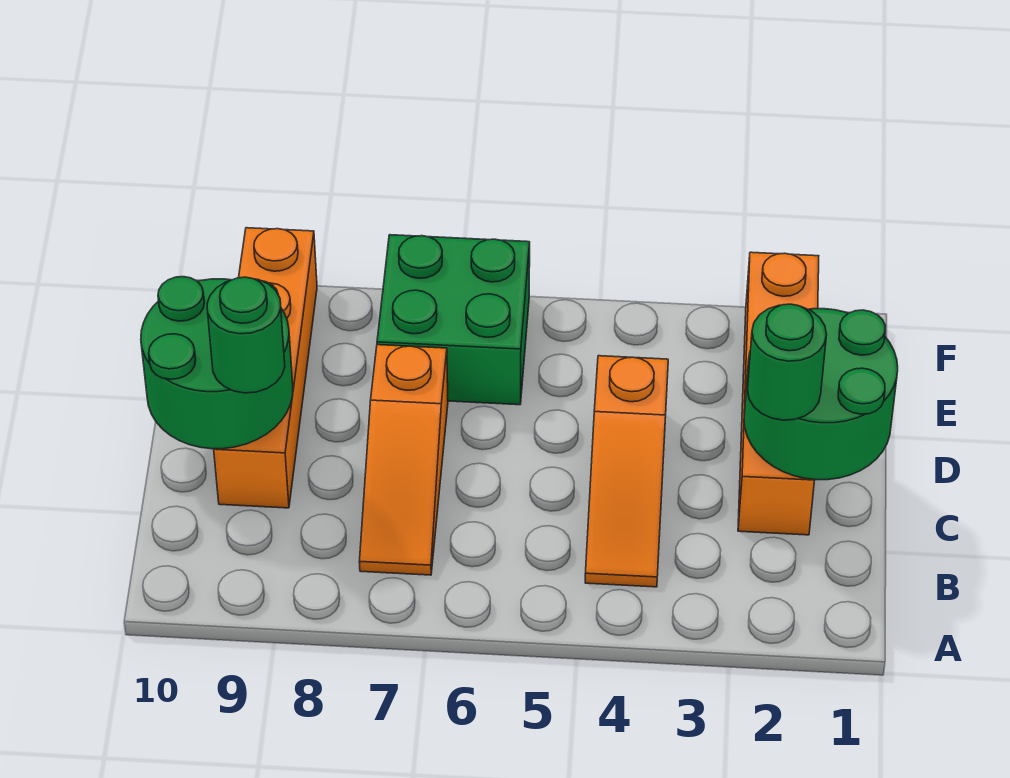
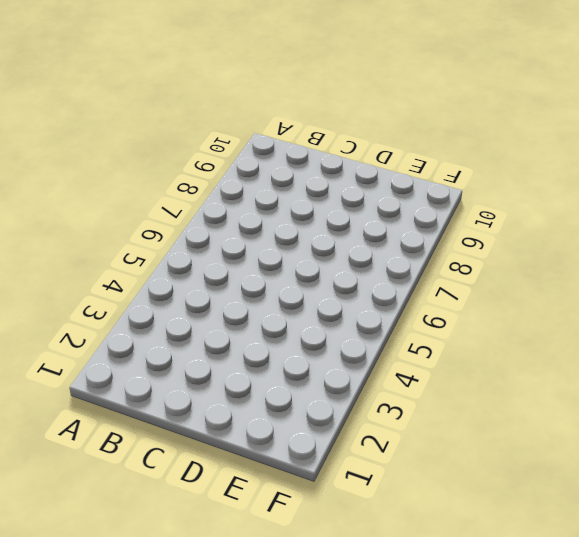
none -> orange 1x3 slope [585,356,668,587]
none -> orange 1x3 slope [359,345,448,575]

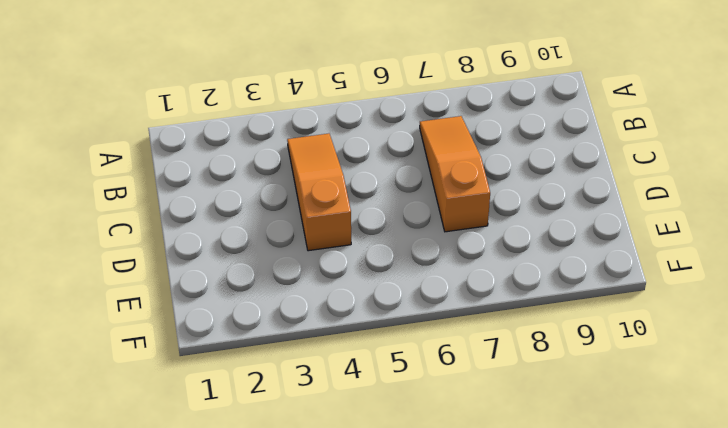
none -> orange 1x4 brick [738,252,819,535]
none -> orange 1x4 brick [214,228,317,508]

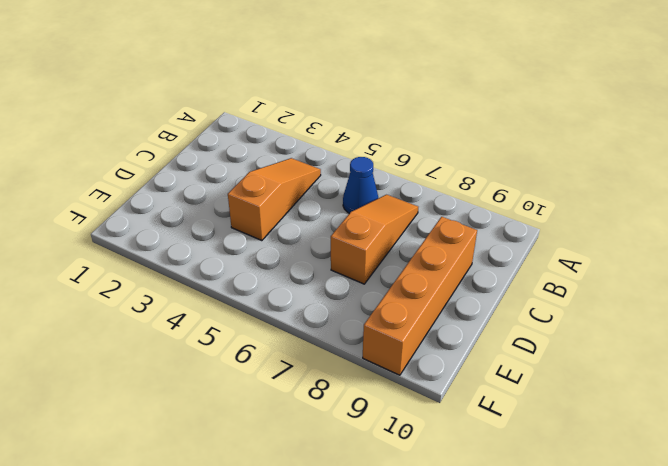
blue 1x1 cone [343,157,378,213] -> none
none -> orange 1x4 brick [738,252,819,535]
none -> green 2x2 brick [377,235,530,405]

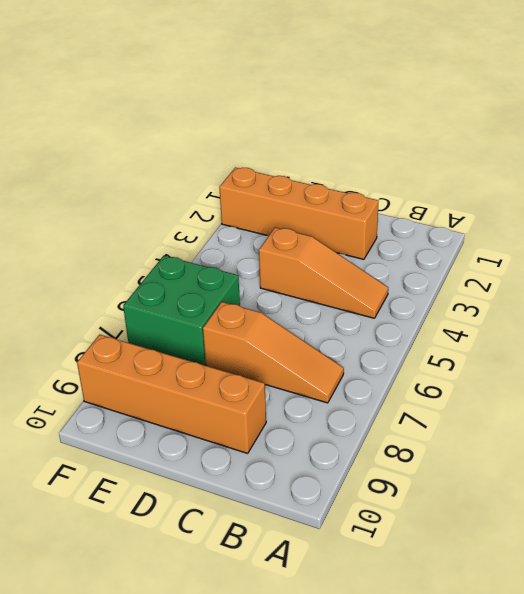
none -> green 2x2 round brick [744,309,898,480]
none -> green 2x2 round brick [141,277,293,449]

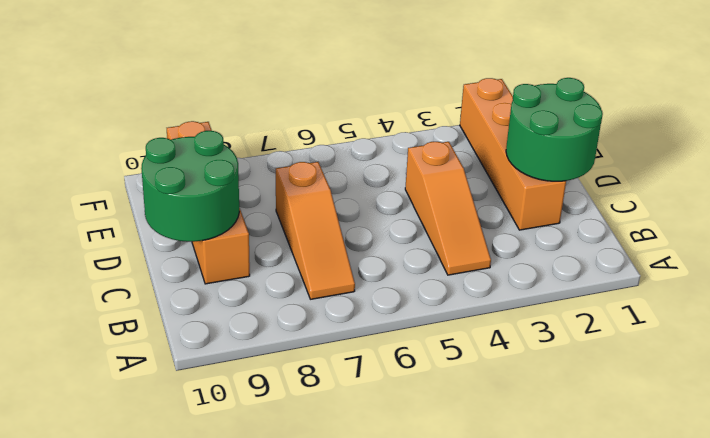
none -> green 2x2 brick [377,235,530,405]
none -> green 1x1 round brick [748,304,827,420]

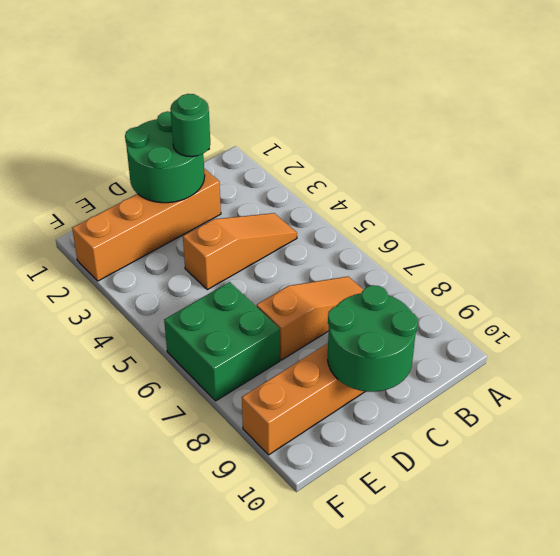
none -> green 1x1 round brick [207,277,285,393]

